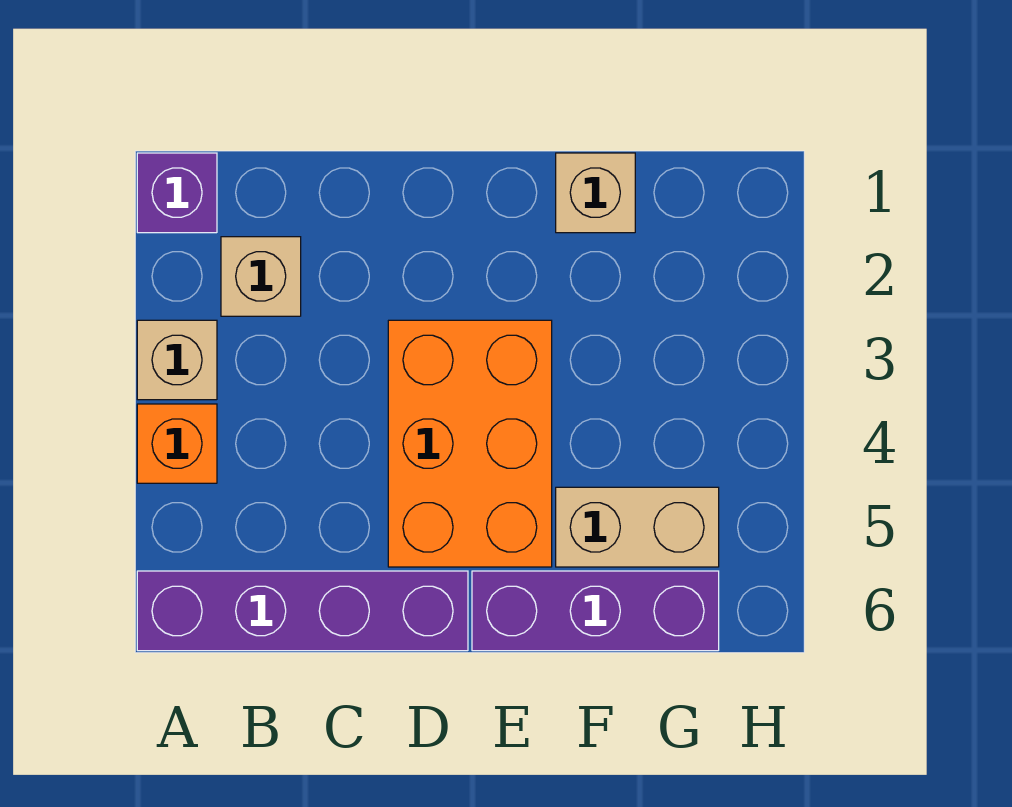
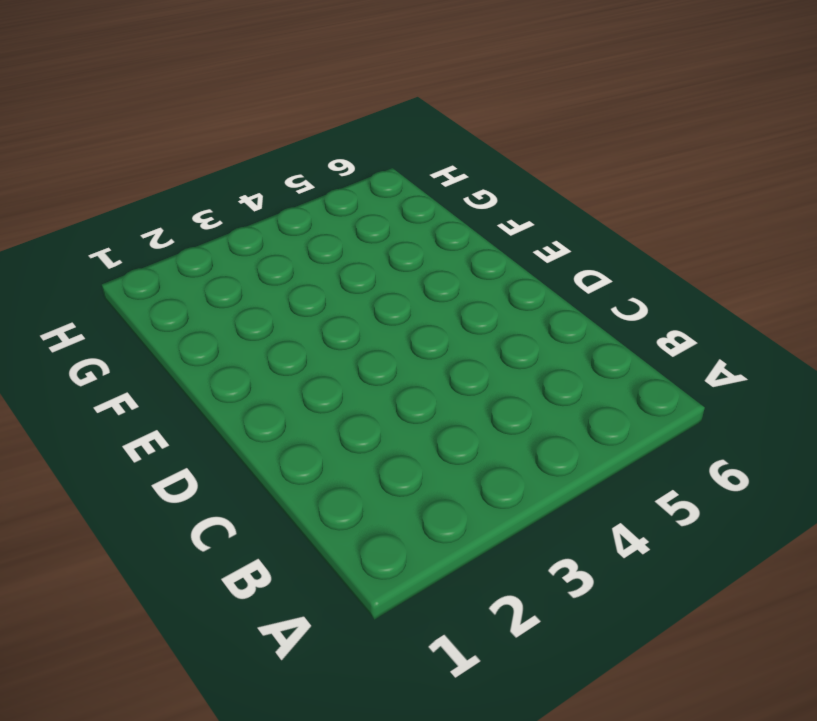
none -> purple 1x1 brick [137,153,217,233]
none -> tan 1x1 brick [137,320,217,400]

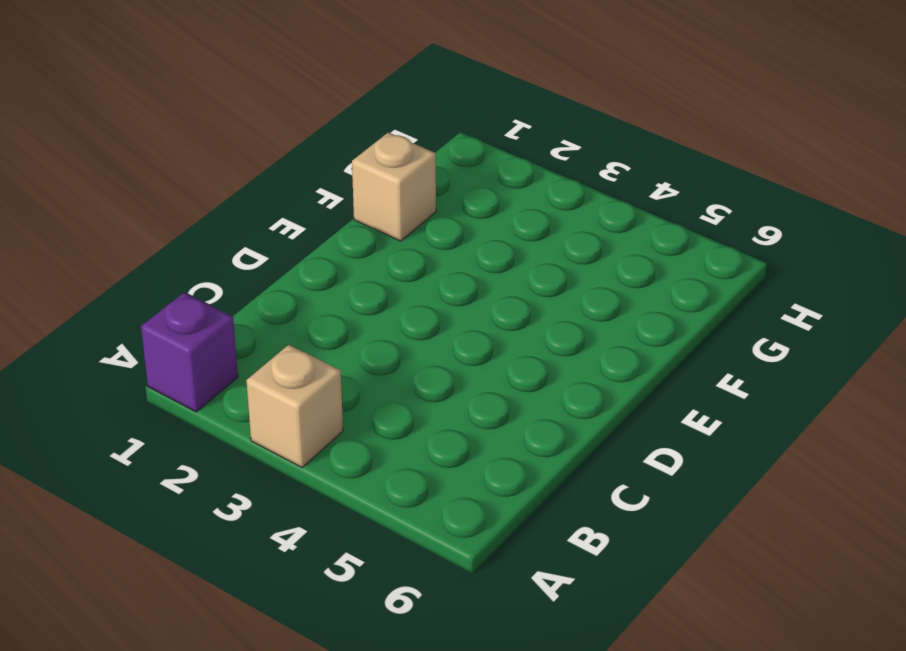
none -> orange 1x1 brick [137,404,217,483]
none -> purple 1x4 brick [137,571,468,651]

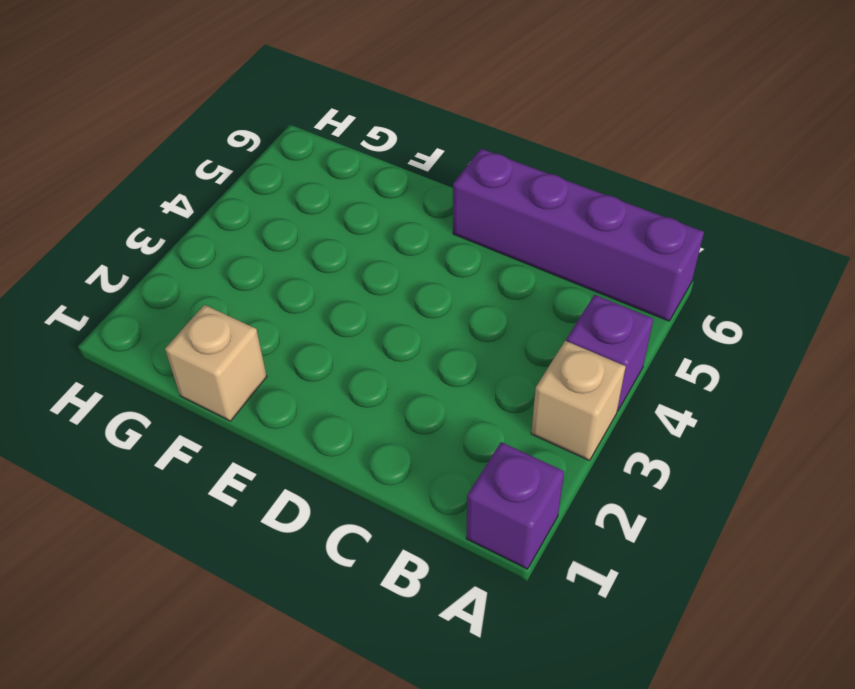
purple 1x1 brick [566,295,653,411] -> orange 1x1 brick [137,404,217,483]
none -> tan 1x1 brick [221,237,301,316]
none -> orange 2x3 brick [388,320,552,567]

